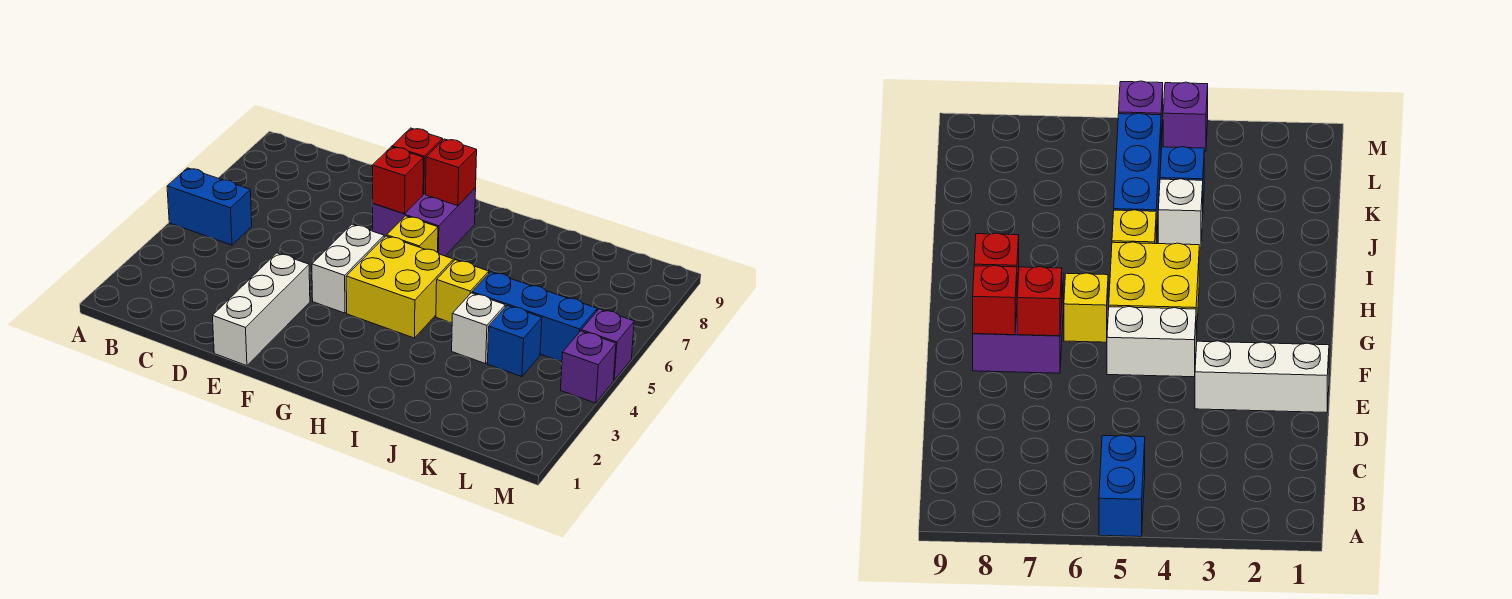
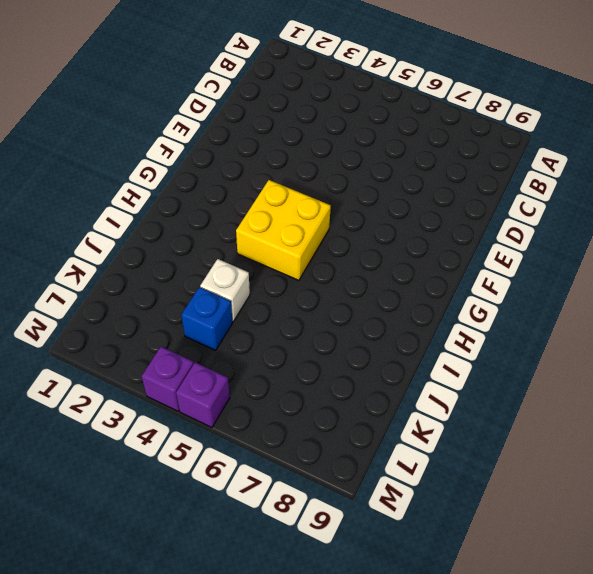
none -> blue 1x2 brick [167,168,252,245]
none -> white 1x3 brick [212,253,310,366]
none -> white 1x2 brick [312,224,384,313]

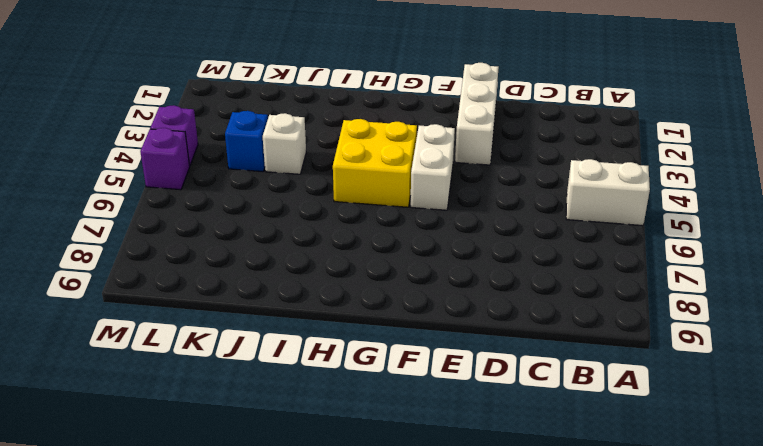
white 1x2 brick [566,159,650,226] -> blue 1x2 brick [167,168,252,245]
none -> purple 2x2 brick [373,188,476,256]
none -> yellow 1x1 brick [387,216,438,252]
none -> yellow 1x1 brick [436,260,489,323]

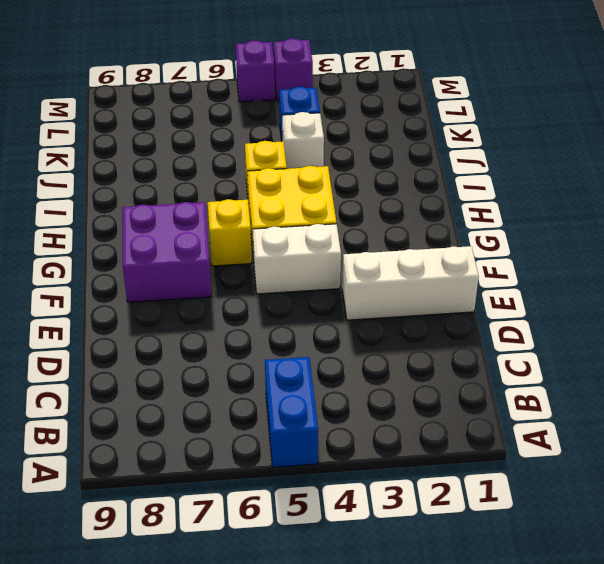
none -> blue 1x3 brick [472,272,597,362]
none -> red 1x1 brick [372,147,424,214]
none -> red 1x1 brick [392,128,443,194]

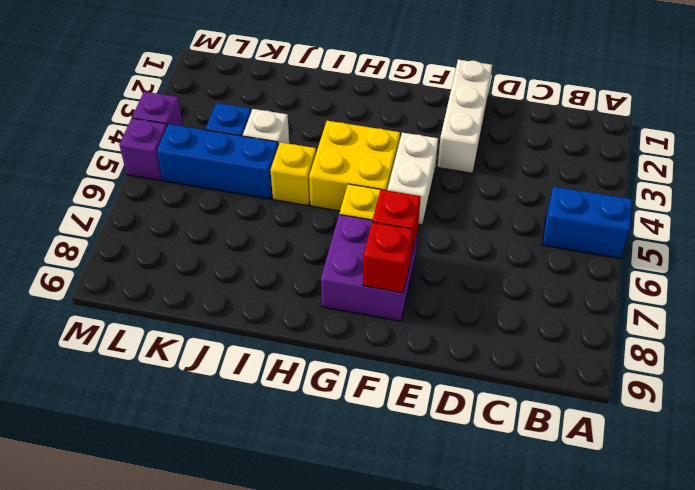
none -> red 1x1 brick [426,139,477,206]

